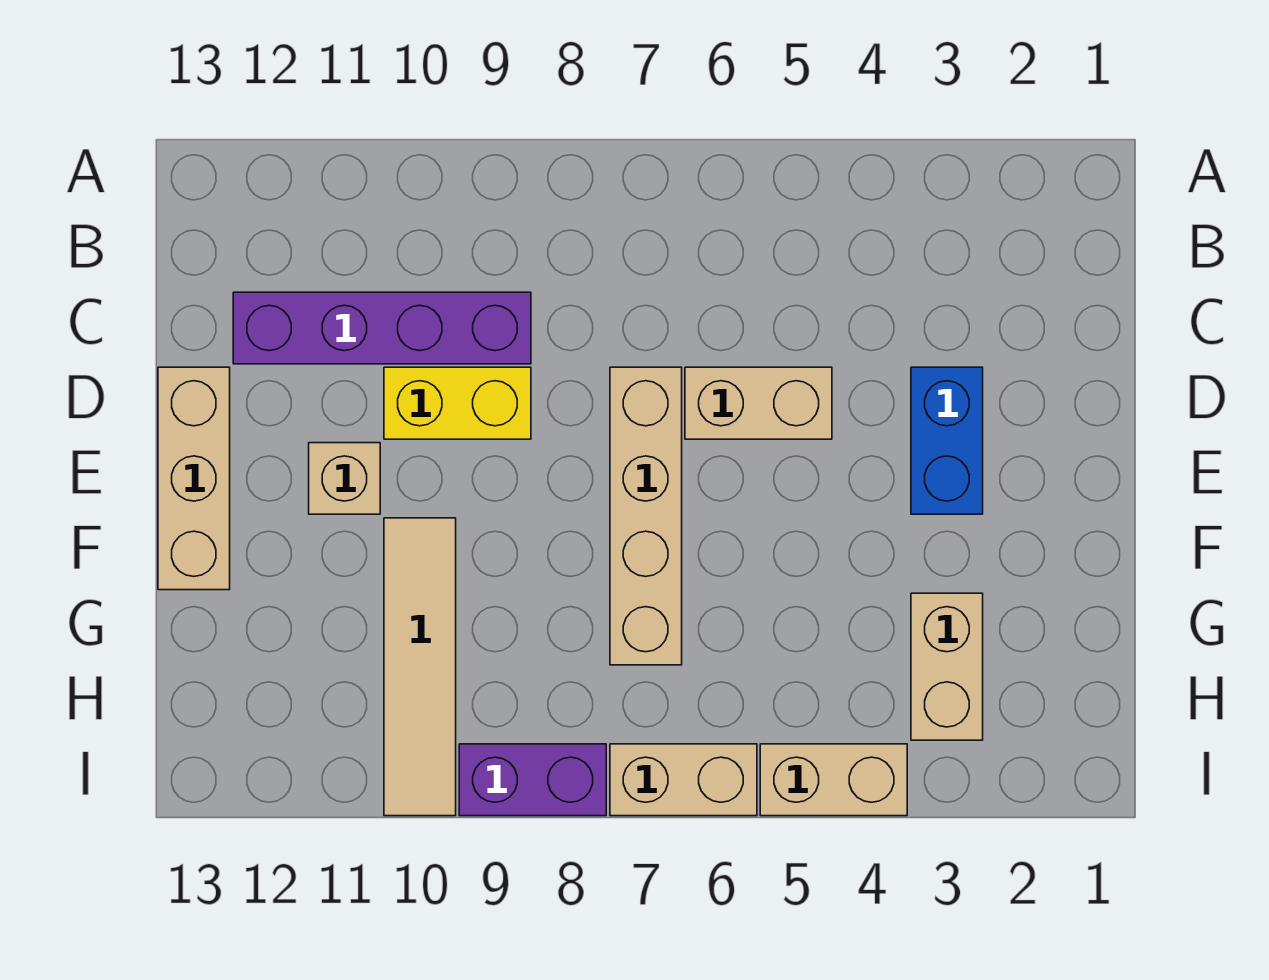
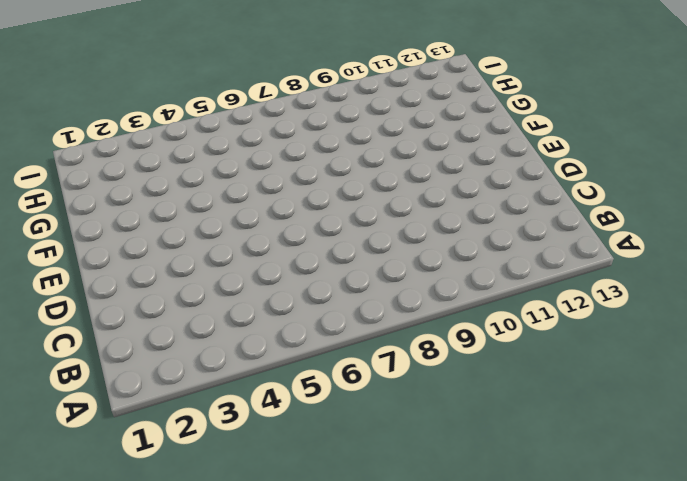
none -> purple 1x4 brick [233,292,531,364]
none -> blue 1x2 brick [911,367,983,514]
none -> tan 1x2 brick [685,367,832,439]

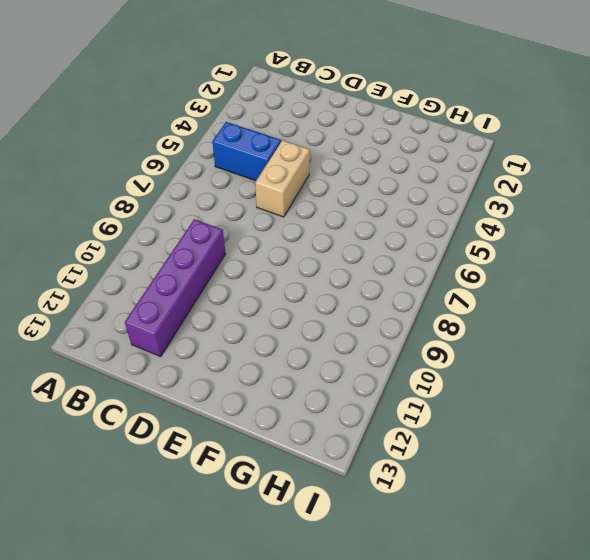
blue 1x2 brick [212,122,281,181] -> blue 1x2 brick moved to [911,367,983,514]
none -> tan 1x4 brick [610,367,682,665]
none -> yellow 1x2 brick [384,367,531,439]
none -> tan 1x3 brick [158,367,230,590]

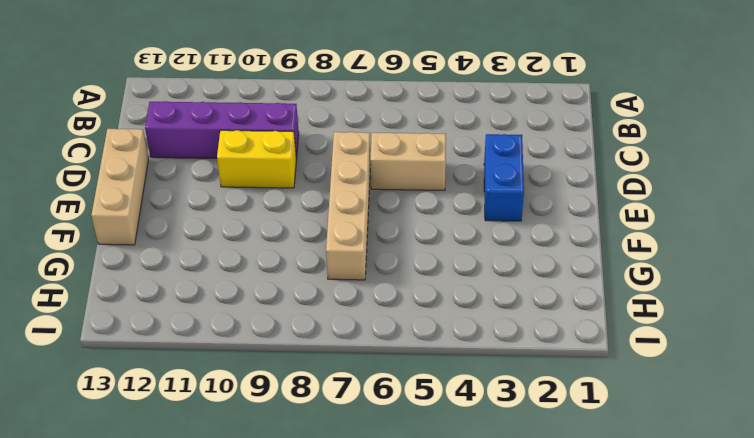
none -> tan 1x1 brick [309,443,380,514]
none -> tan 1x4 tile [384,518,456,816]
none -> tan 1x2 brick [911,593,983,740]

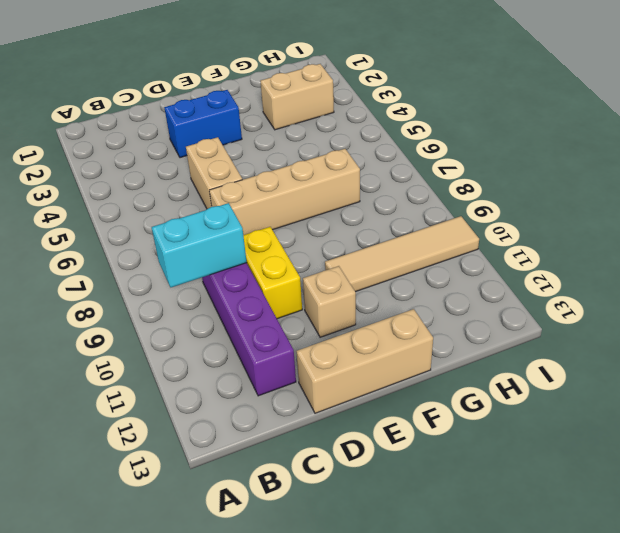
cyan 1x2 brick [151,203,247,287] -> none
none -> tan 1x2 brick [760,744,907,816]
none -> tan 1x2 brick [610,744,757,816]
none -> purple 1x2 brick [459,744,606,816]

